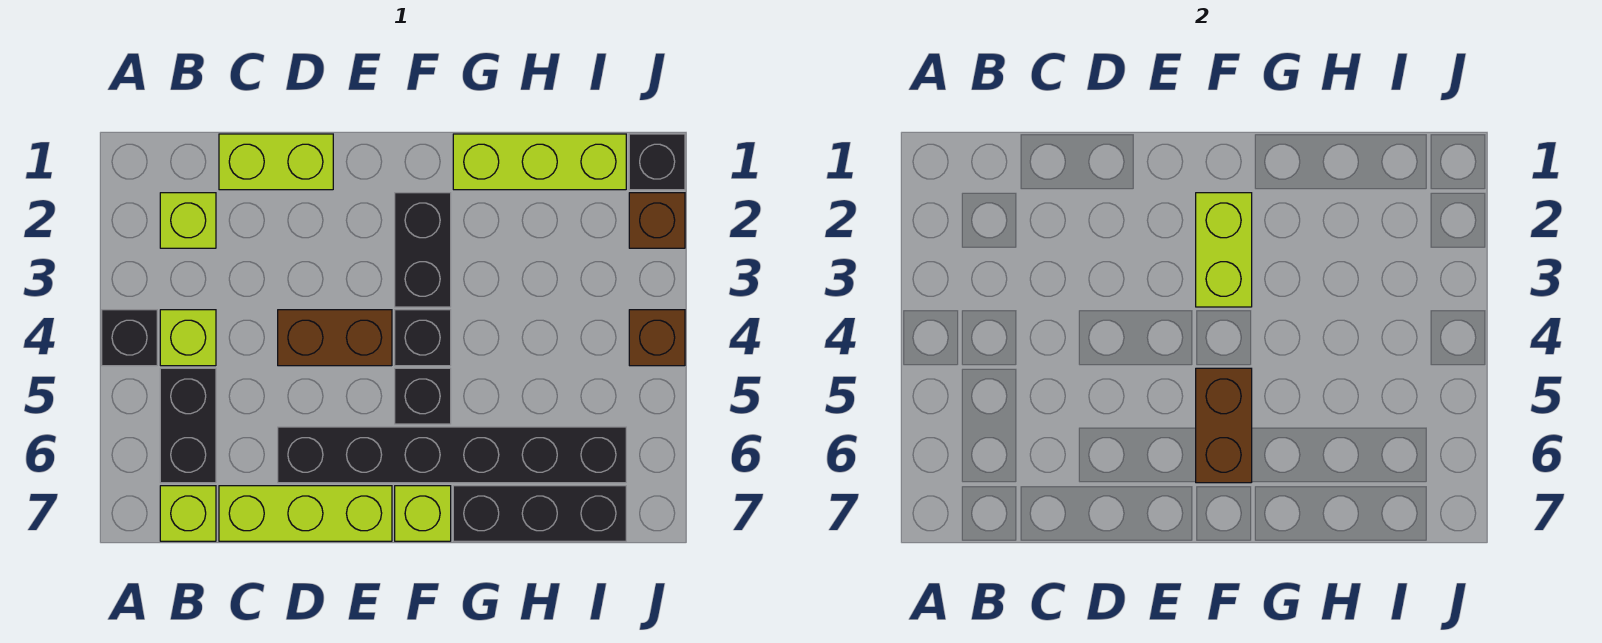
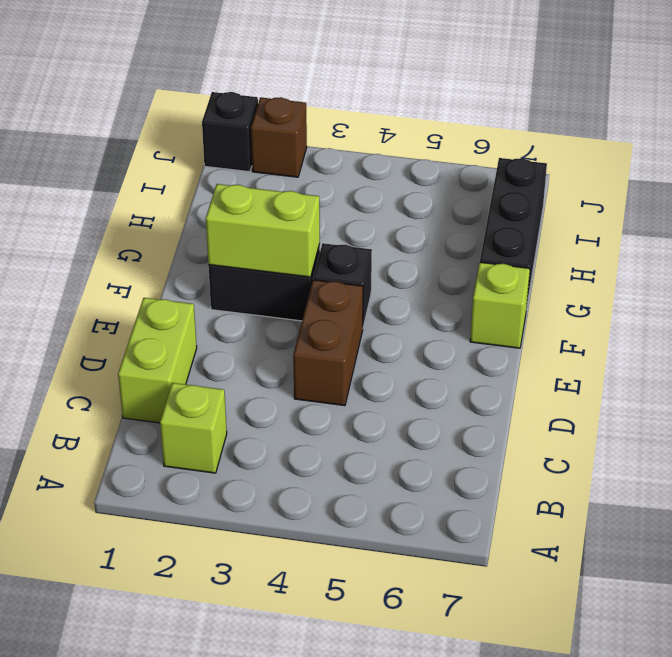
none -> black 1x1 brick [102,310,157,366]
none -> lime 1x1 brick [160,310,216,366]
none -> black 1x2 brick [160,368,216,483]

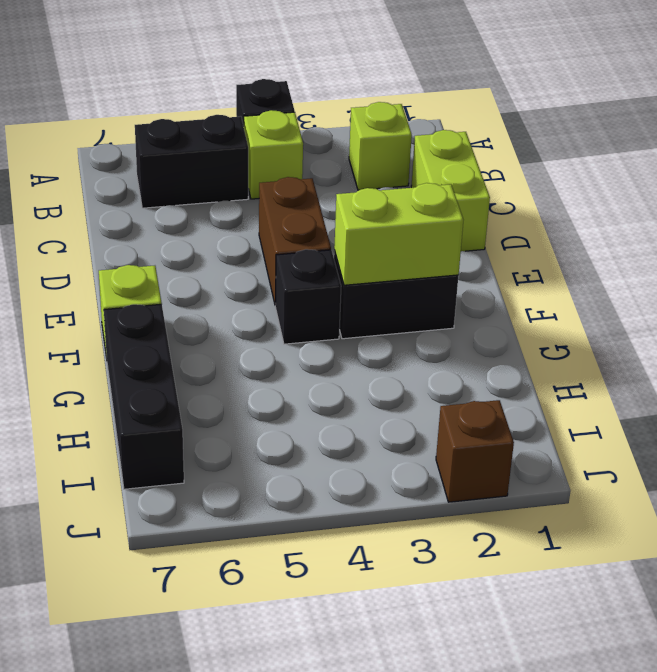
none -> lime 1x1 brick [160,486,216,541]
none -> lime 1x3 brick [219,486,392,541]
none -> black 1x6 brick [278,427,626,483]

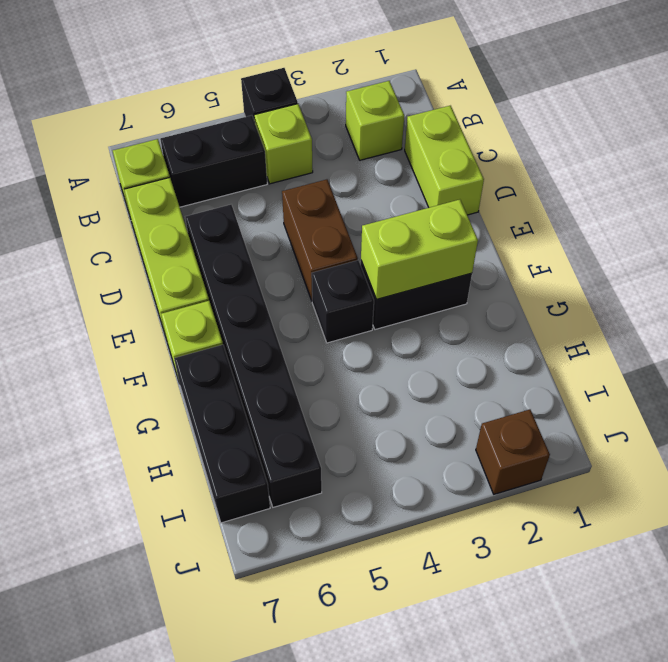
none -> black 1x1 brick [395,368,451,424]
none -> lime 1x3 brick [453,134,626,190]
none -> black 1x1 brick [629,134,685,190]

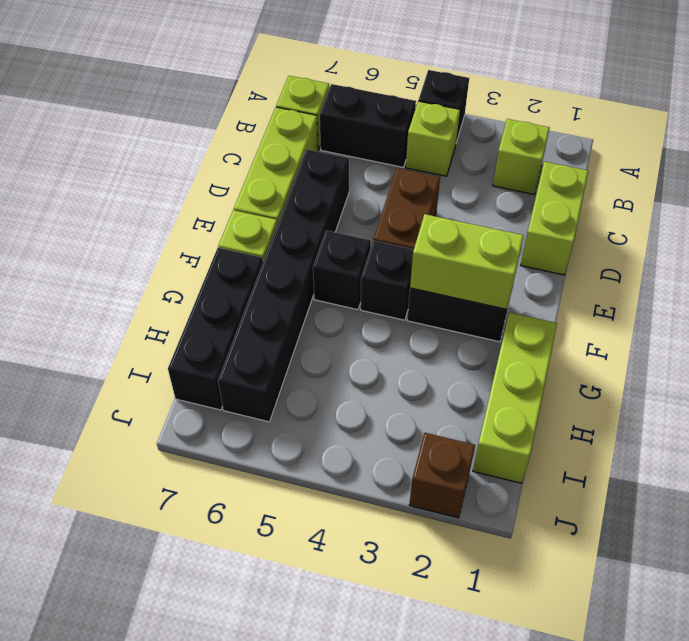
none -> black 1x1 brick [629,134,685,190]
none -> brown 1x1 brick [629,310,685,366]
none -> brown 1x2 brick [1196,368,1252,483]

